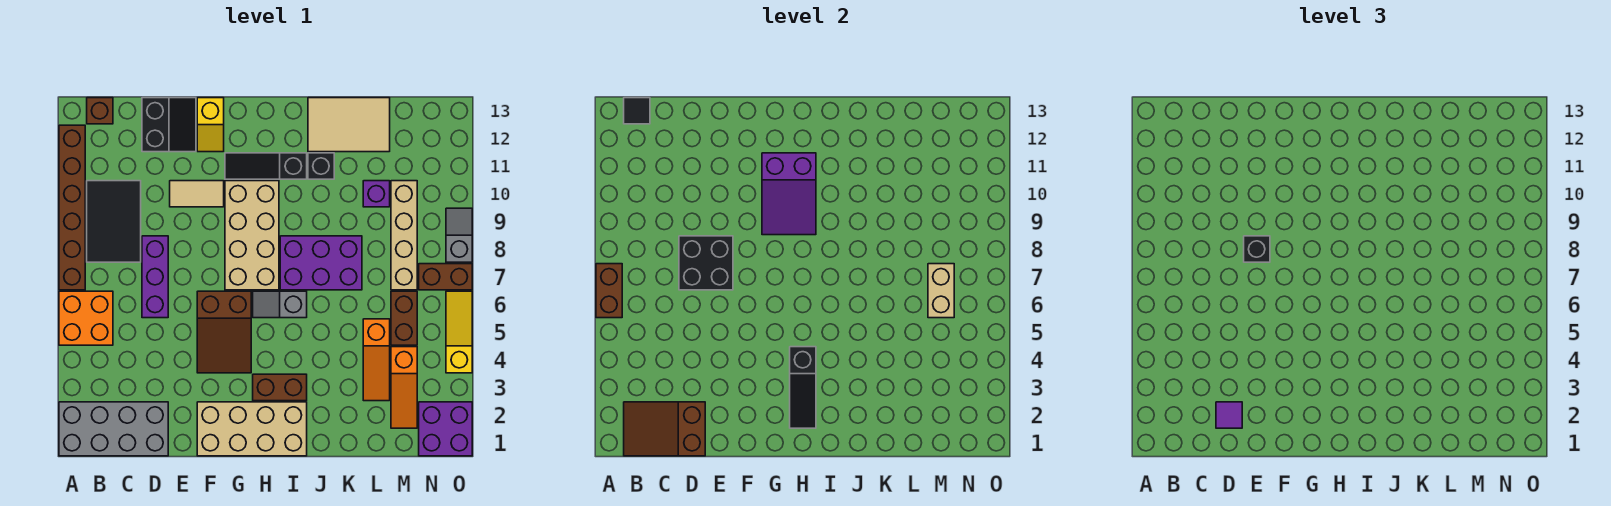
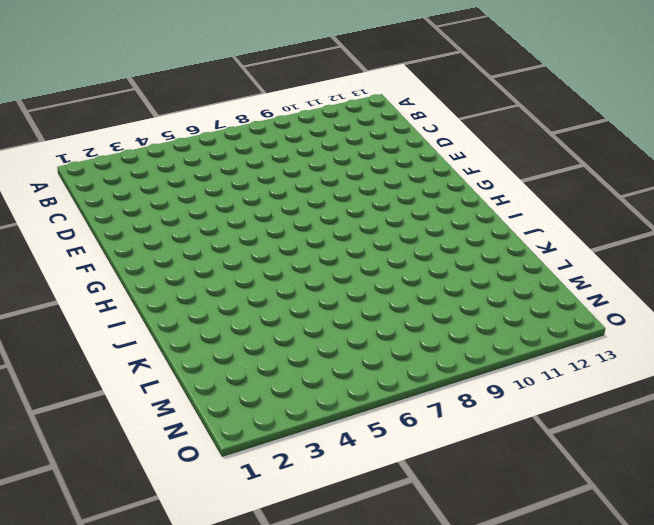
none -> grey 2x4 brick [59,402,168,456]
none -> orange 2x2 brick [59,291,113,345]
none -> brown 1x6 brick [59,125,85,290]
none -> black 2x3 tile [87,181,141,262]

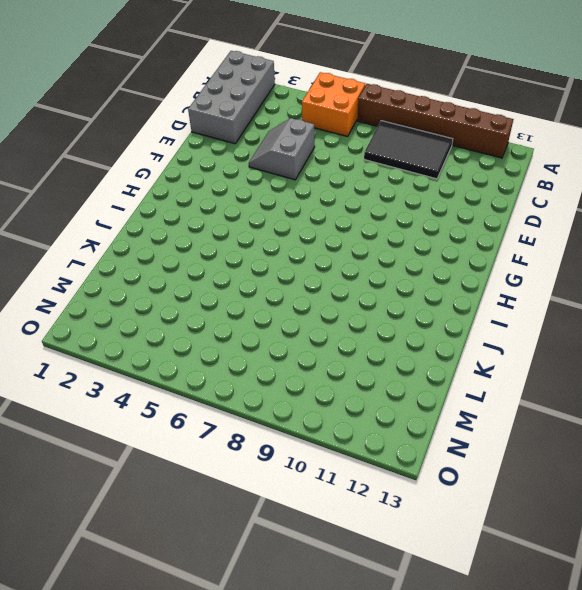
grey 2x2 slope [249,118,315,180] -> none
none -> brown 1x1 brick [87,98,113,124]
none -> purple 1x3 brick [142,236,168,318]
none -> black 2x2 slope [142,98,196,152]
none -> tan 1x2 tile [170,181,224,207]

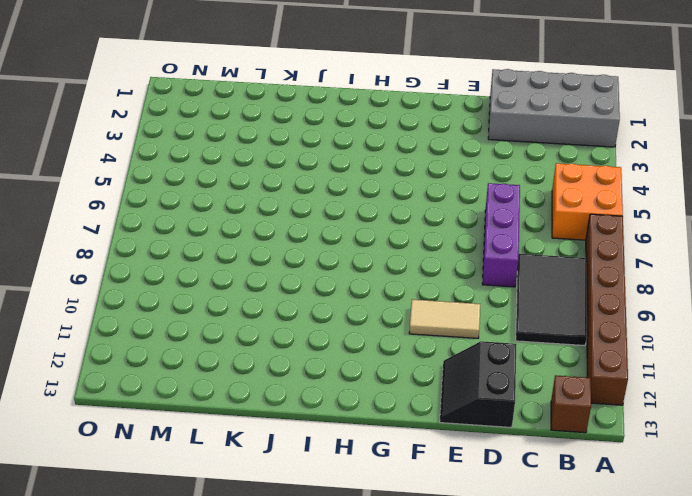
none -> tan 2x4 brick [197,402,307,456]
none -> brown 2x3 slope [197,291,251,373]
none -> yellow 1x2 slope [197,98,224,152]
none -> tan 2x4 brick [225,181,279,290]

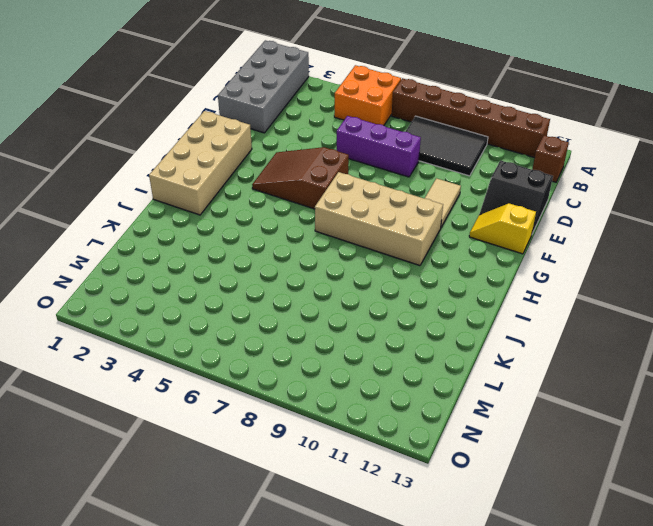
none -> black 1x3 slope [225,153,307,179]
none -> brown 1x2 brick [253,374,307,401]
none -> grey 1x2 slope [253,291,307,318]
none -> purple 2x3 brick [280,236,362,290]

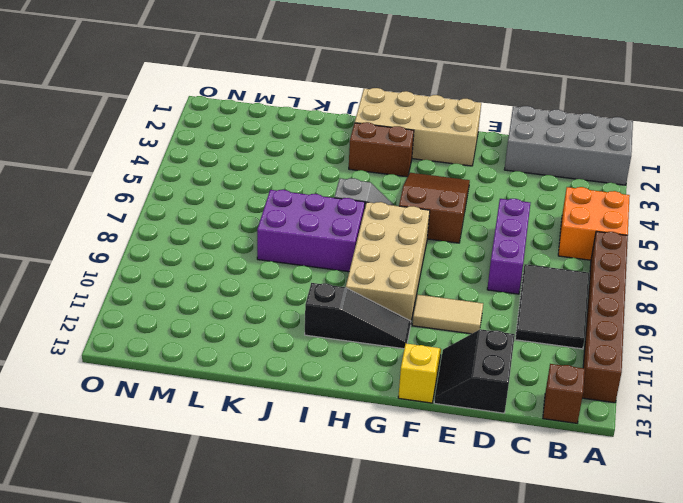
none -> black 1x1 brick [308,153,334,179]
none -> tan 2x3 tile [308,98,390,152]
none -> orange 1x3 slope [363,319,390,401]
none -> purple 1x1 brick [363,181,390,207]

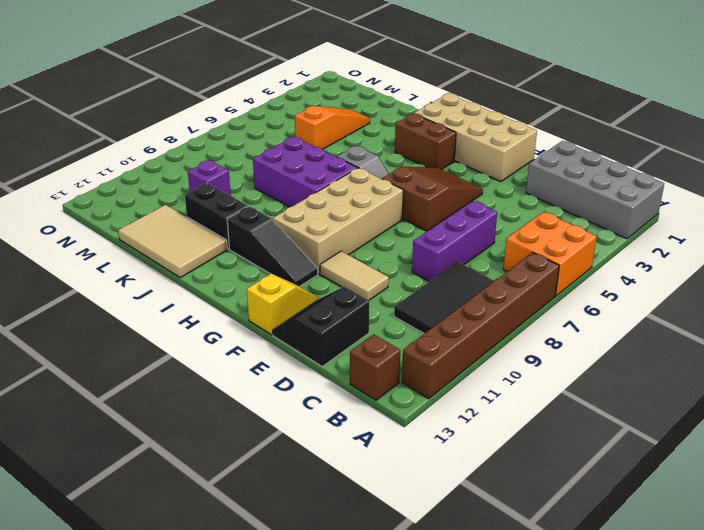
black 1x2 brick [185,183,248,249] -> black 1x1 brick [308,153,334,179]
none -> orange 1x3 slope [391,347,417,428]
none -> brown 1x2 brick [391,291,417,345]
none -> tan 1x4 brick [391,181,417,290]
none -> purple 2x2 brick [419,402,472,456]

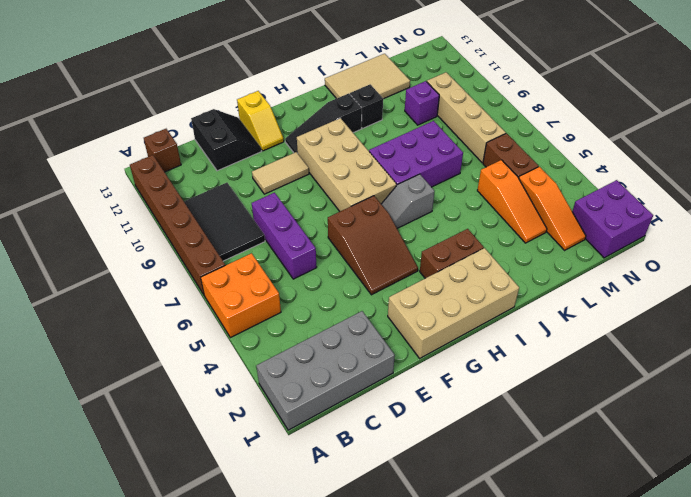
none -> brown 1x2 brick [419,264,472,290]
none -> yellow 1x3 slope [446,291,472,373]
none -> grey 1x2 slope [446,208,472,262]
none -> brown 1x2 brick [596,264,622,318]

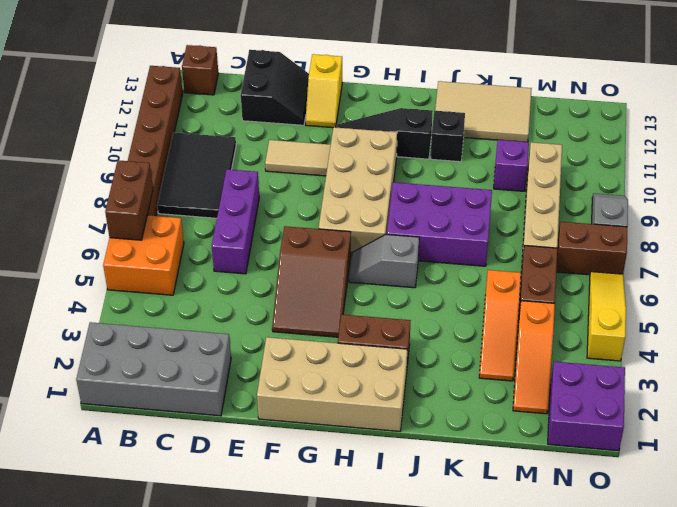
none -> brown 2x3 slope [624,402,705,456]
none -> black 1x1 tile [624,98,650,124]
none -> black 2x2 brick [679,236,733,290]
none -> purple 2x3 slope [762,153,816,235]

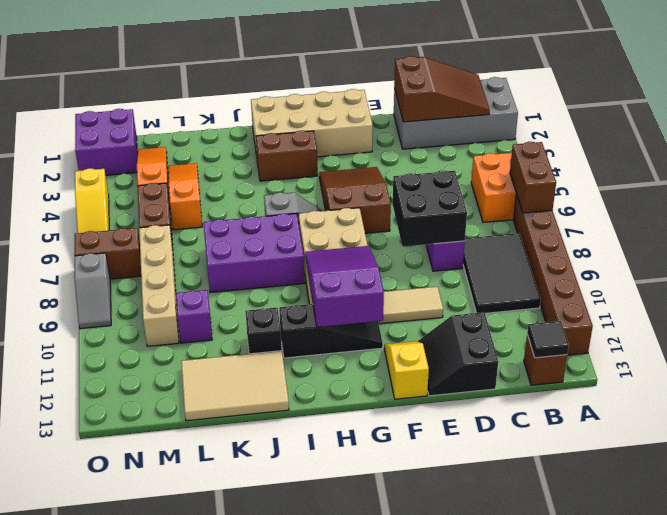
none -> black 1x3 slope [790,347,816,428]
none -> tan 1x2 brick [928,264,954,318]
none -> purple 1x1 tile [1216,402,1242,428]
none -> black 1x1 brick [1244,236,1270,262]

